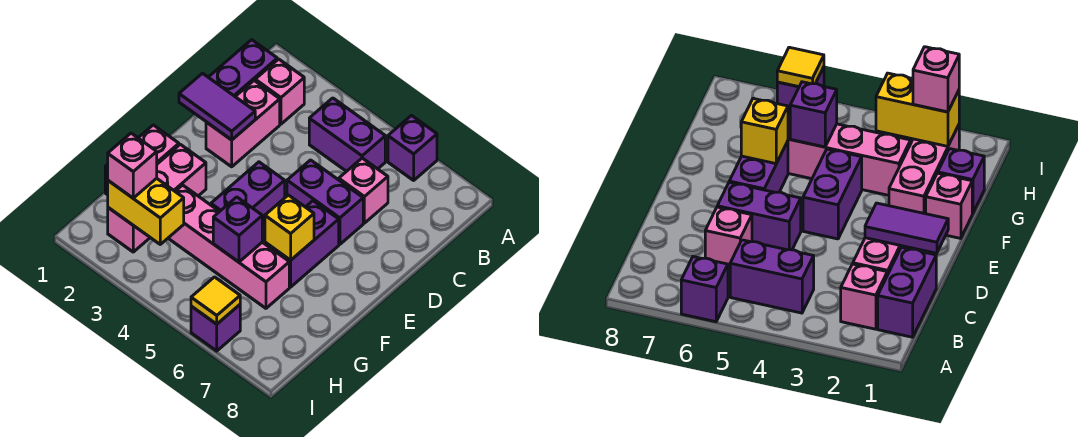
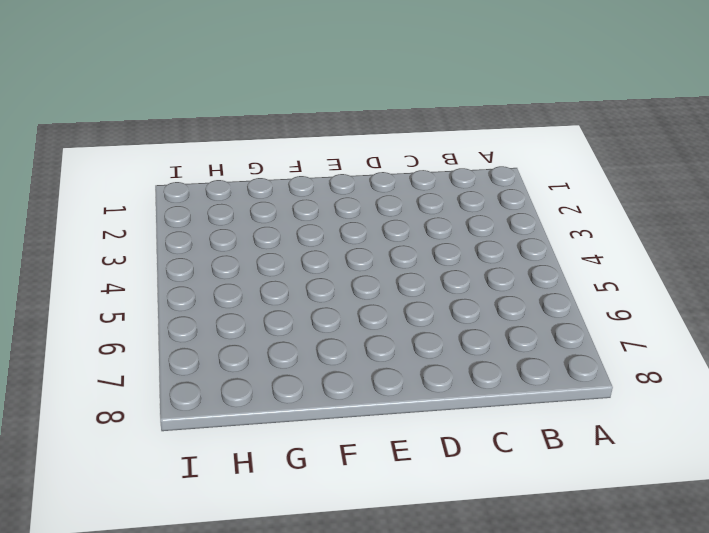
none -> purple 1x1 brick [388,115,437,180]
none -> purple 1x2 brick [208,40,277,96]
none -> pink 1x1 brick [255,59,304,124]

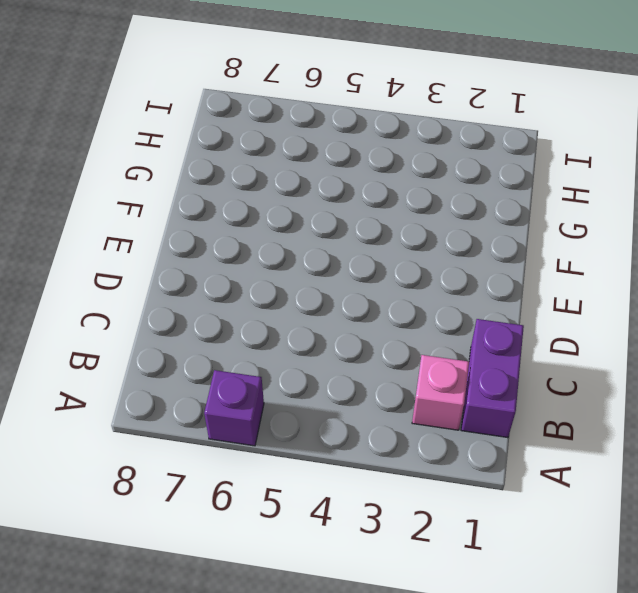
none -> purple 1x2 brick [309,98,385,171]
none -> pink 1x2 brick [206,81,280,167]
none -> pink 1x1 brick [339,158,388,223]

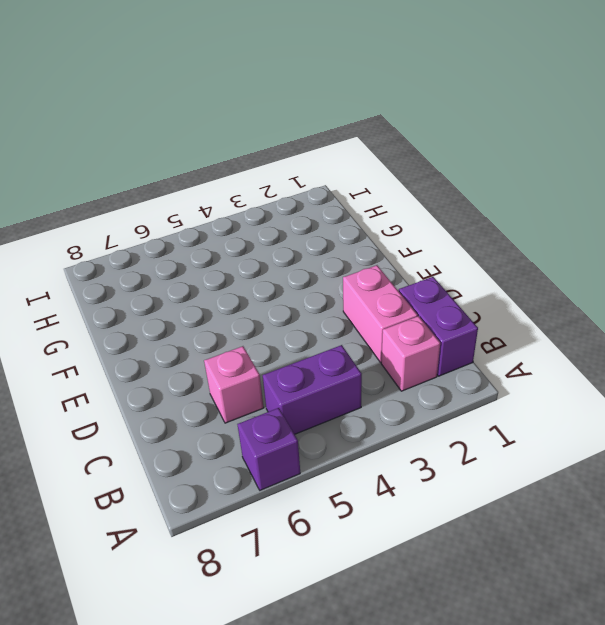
none -> purple 1x2 brick [287,160,363,244]
none -> purple 1x2 brick [211,162,285,226]
none -> purple 1x2 brick [265,201,339,287]

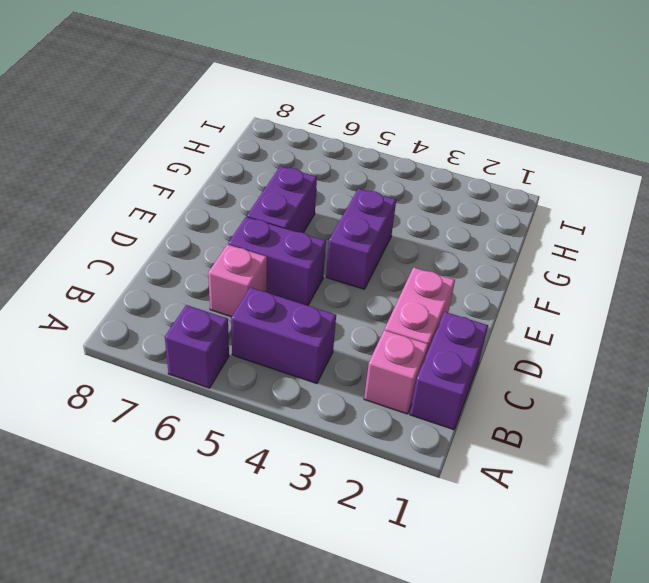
none -> pink 1x1 brick [139,125,179,164]
none -> pink 1x3 brick [108,144,206,252]
none -> purple 1x1 brick [938,149,984,214]

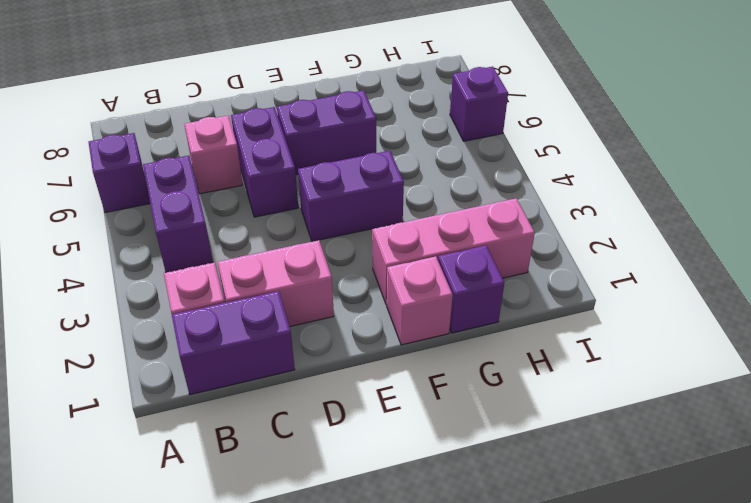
none -> pink 1x4 brick [168,185,289,308]
none -> purple 1x2 tile [179,73,255,140]
none -> yellow 1x1 brick [265,195,314,260]

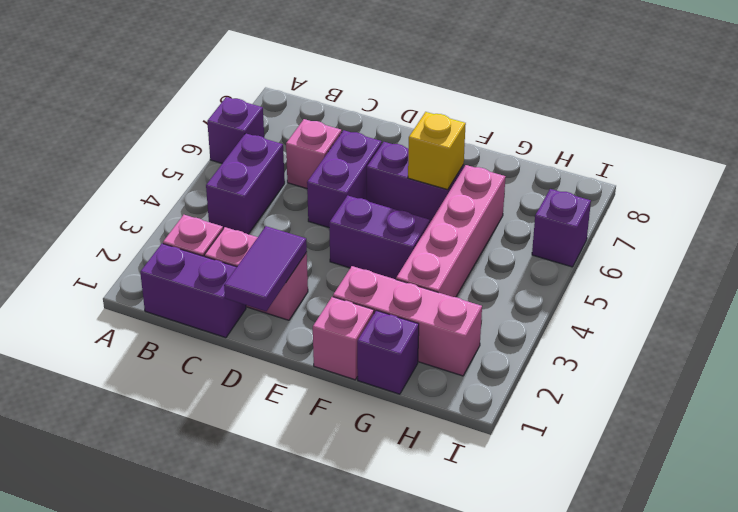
none -> purple 1x1 brick [213,197,262,262]
none -> yellow 1x2 brick [108,178,184,244]
none -> yellow 1x1 tile [191,277,240,324]

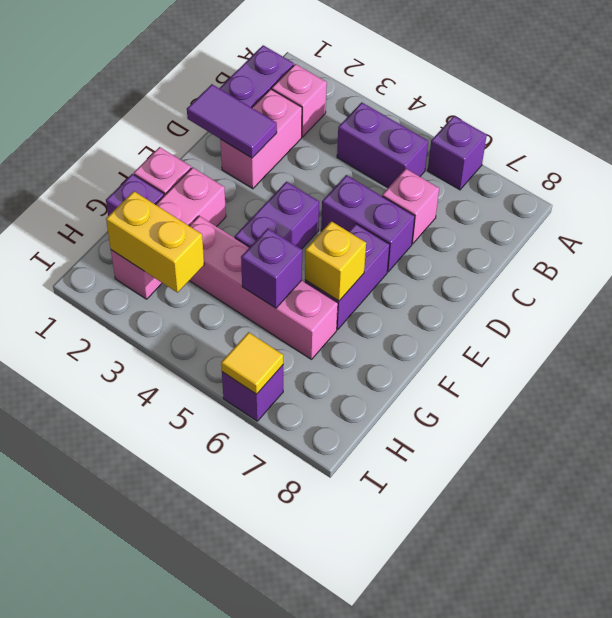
none -> pink 1x1 brick [108,133,157,198]

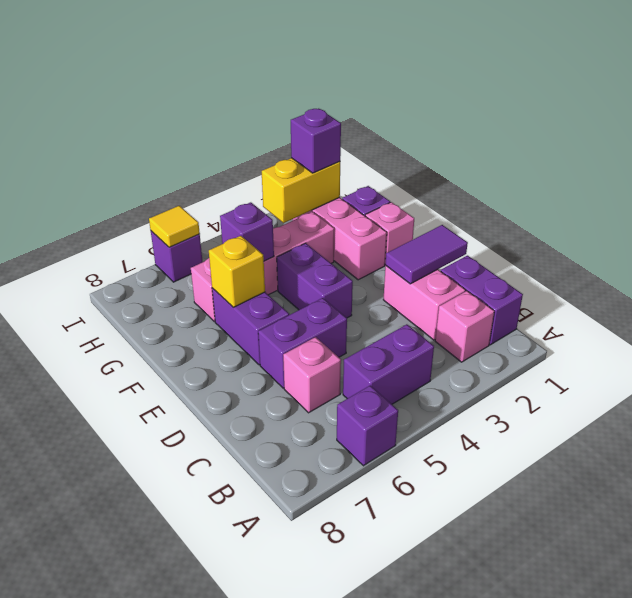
purple 1x1 brick [291,109,341,173] -> pink 1x1 brick [108,133,157,198]

